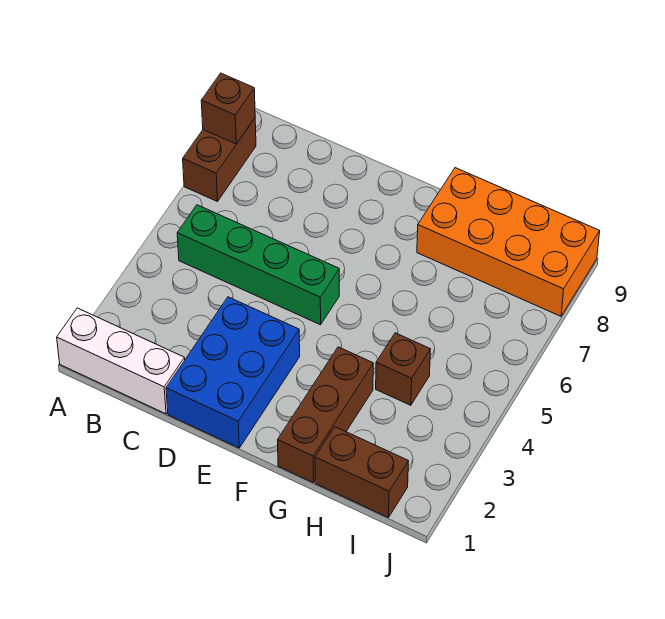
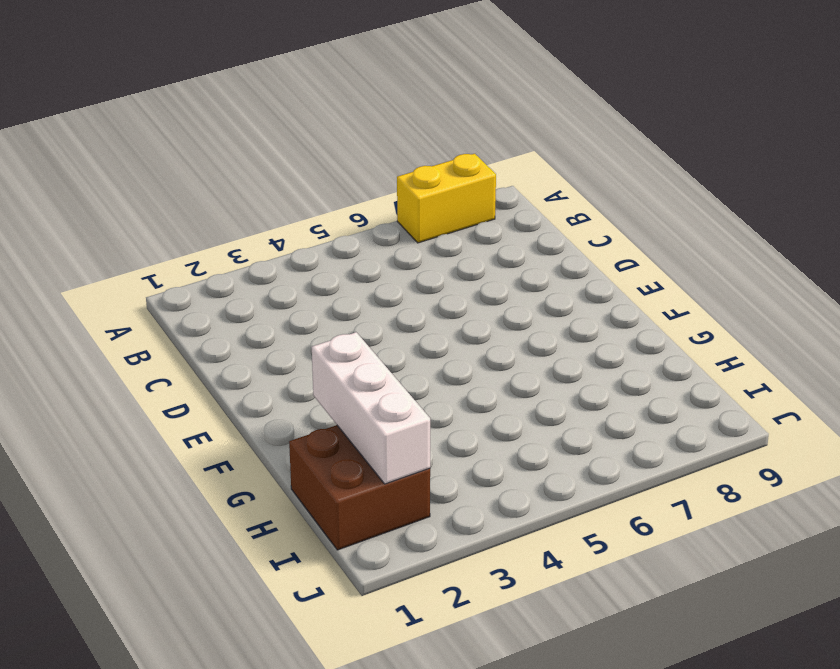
yellow 1x2 brick [397,154,496,243] -> brown 1x2 brick [183,118,256,202]
white 1x3 brick [312,332,430,484] -> white 1x3 brick moved to [57,308,185,414]
brown 2x2 brick [289,425,430,550] -> brown 1x2 brick [315,427,409,518]
none -> green 1x4 brick [177,205,339,325]
none -> blue 2x3 brick [166,297,300,448]

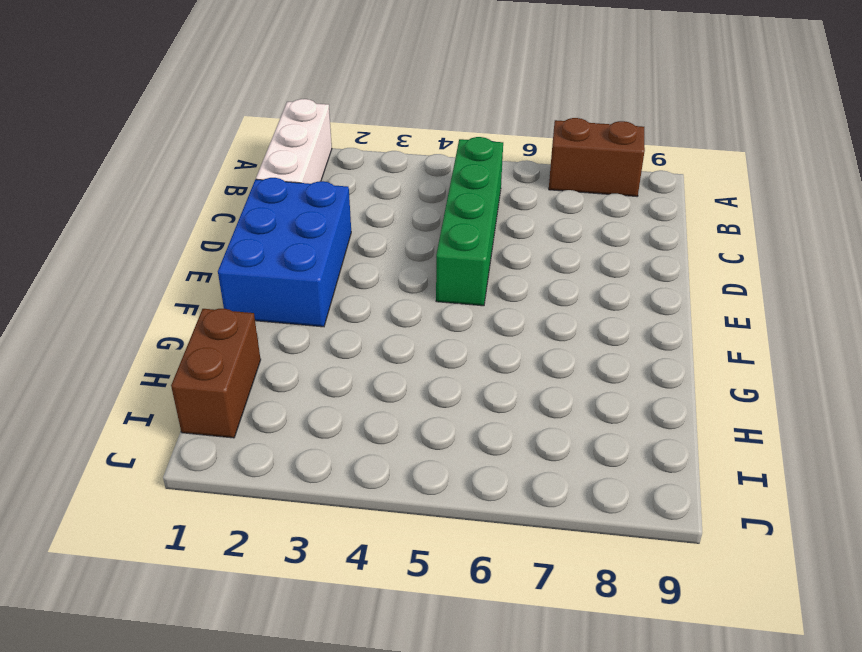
blue 2x3 brick [218,178,351,327] -> blue 2x3 brick turned to [166,297,300,448]
none -> brown 1x3 brick [278,347,373,483]
none -> orange 2x4 brick [417,168,600,316]

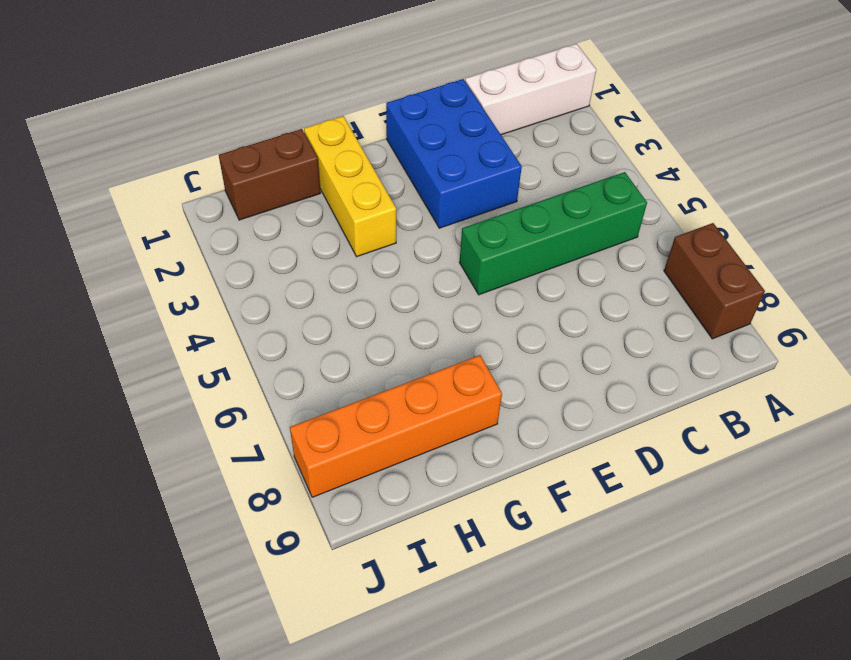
yellow 1x3 brick [304,116,396,257] -> brown 1x3 brick [278,347,373,483]
orange 1x4 brick [290,355,502,497] -> orange 2x4 brick [417,168,600,316]
none -> brown 1x1 brick [376,333,431,405]
none -> brown 1x1 brick [201,73,255,144]

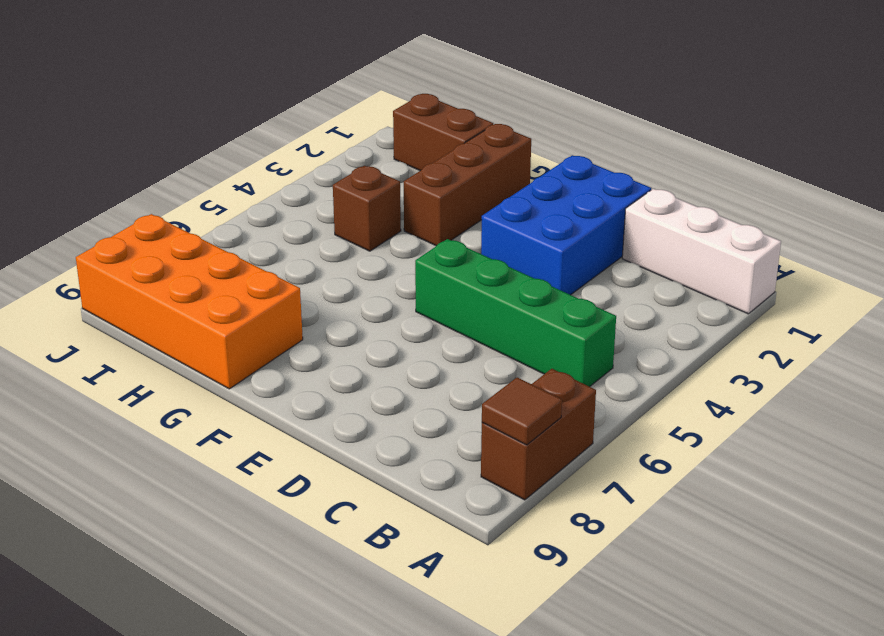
brown 1x1 tile [482,377,562,445] -> brown 1x1 brick [201,73,255,144]

